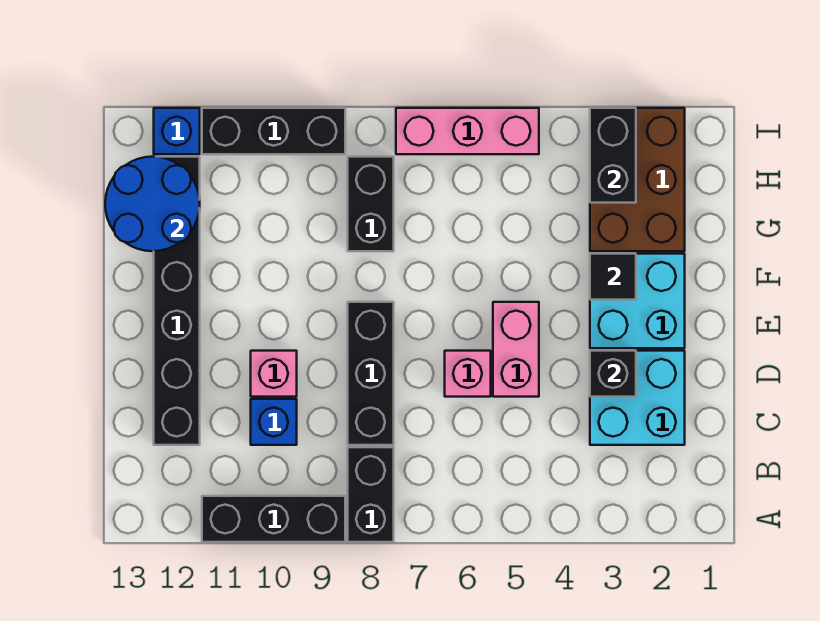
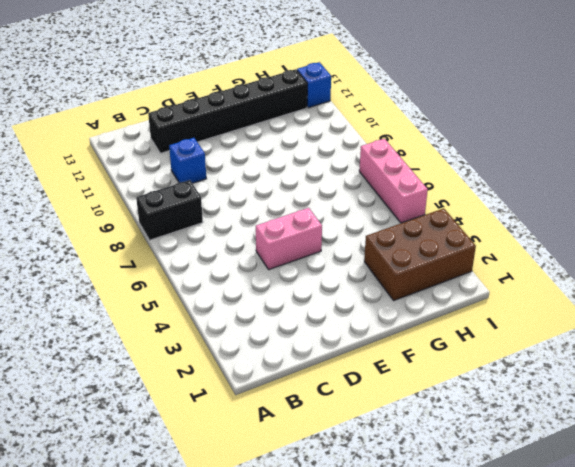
none -> black 1x3 brick [202,496,345,542]
none -> cyan 2x2 brick [590,351,685,445]
none -> black 1x3 brick [348,302,394,445]

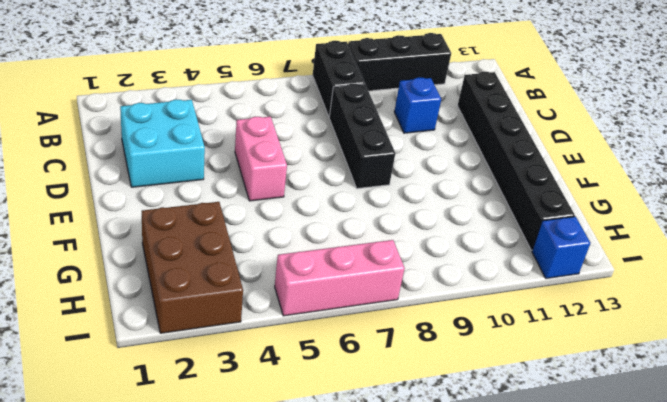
none -> pink 1x1 brick [445,351,491,397]
none -> pink 1x1 brick [251,351,297,397]
none -> cyan 2x2 brick [590,254,685,348]

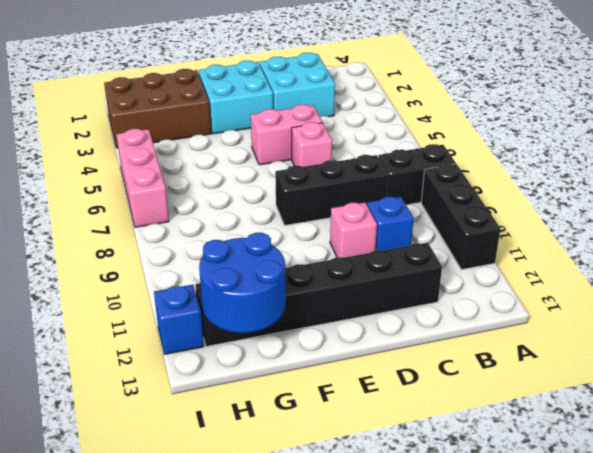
none -> black 1x2 brick [348,157,394,251]
none -> black 1x3 brick [202,108,345,154]
none -> black 1x1 brick [590,351,636,397]

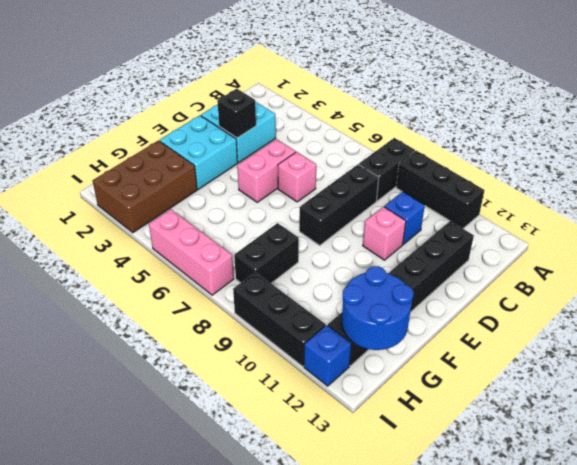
none -> black 1x1 tile [590,254,636,300]
none -> black 1x2 brick [590,108,636,203]

